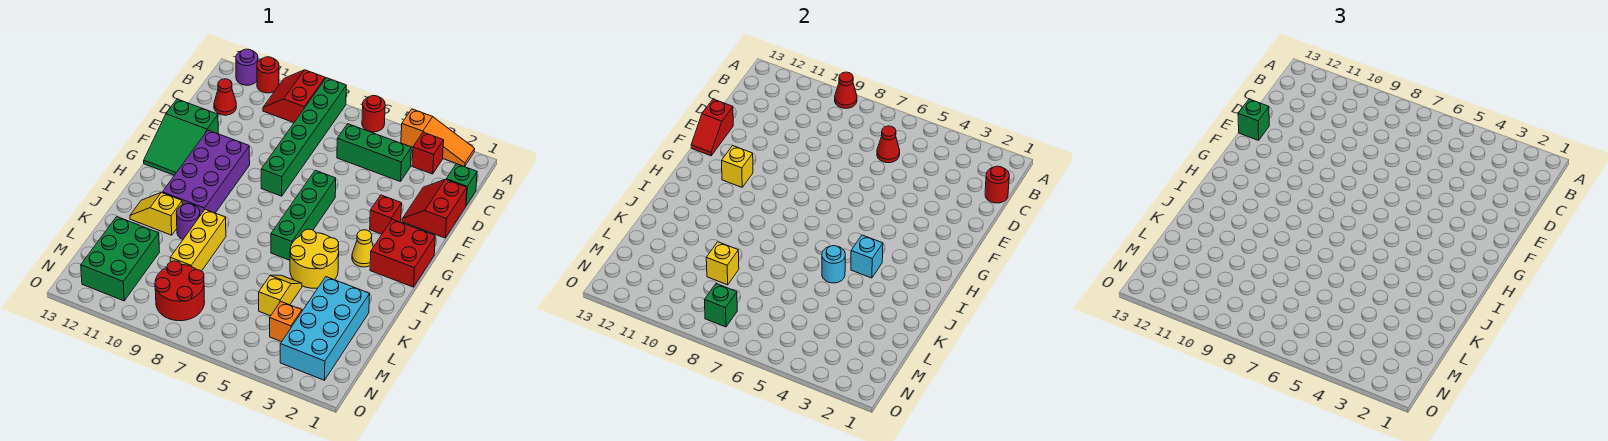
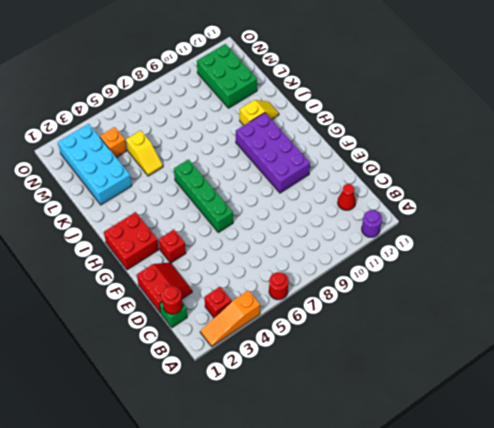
none -> green 1x6 brick [261,78,346,196]
none -> red 2x2 slope [263,70,325,123]
none -> red 1x1 round brick [257,57,279,93]
none -> green 1x3 brick [337,124,411,182]

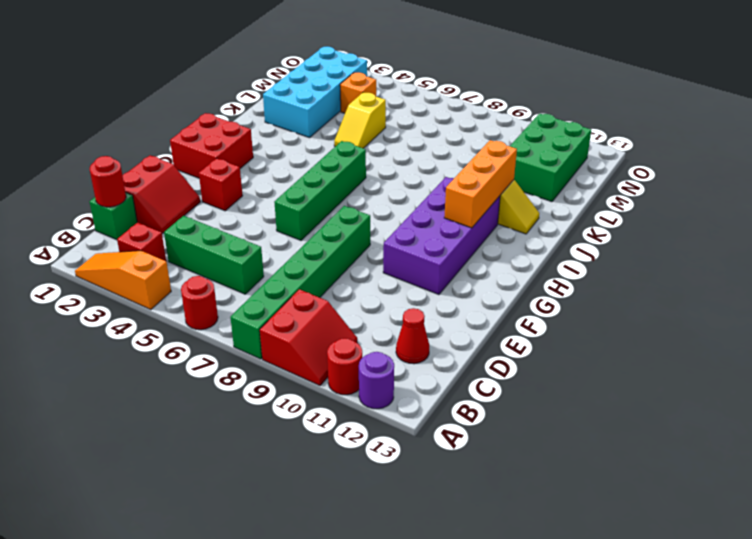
orange 1x3 brick [444,140,517,228] -> none
none -> green 2x3 slope [144,99,218,175]
none -> yellow 1x1 cone [352,230,373,267]
none -> yellow 2x2 round brick [290,229,339,288]
none -> yellow 1x3 brick [170,209,226,271]

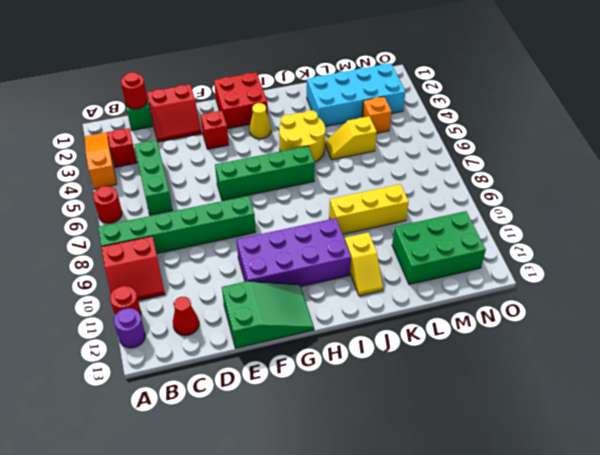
none -> purple 1x1 round brick [176,204,200,239]
none -> red 2x2 round brick [155,261,205,321]
none -> red 1x1 cone [835,72,857,108]
none -> red 1x1 cone [877,126,900,163]

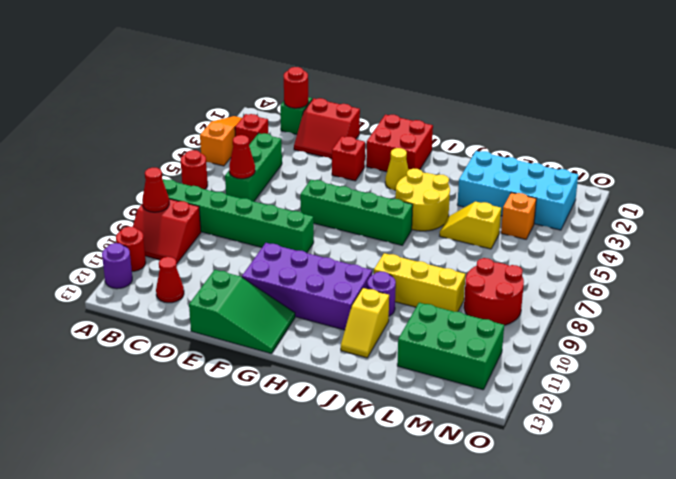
none -> red 1x2 slope [691,99,733,156]
none -> yellow 1x1 brick [722,146,753,187]
none -> cyan 1x1 brick [851,235,883,278]
none -> cyan 1x1 round brick [822,246,845,283]

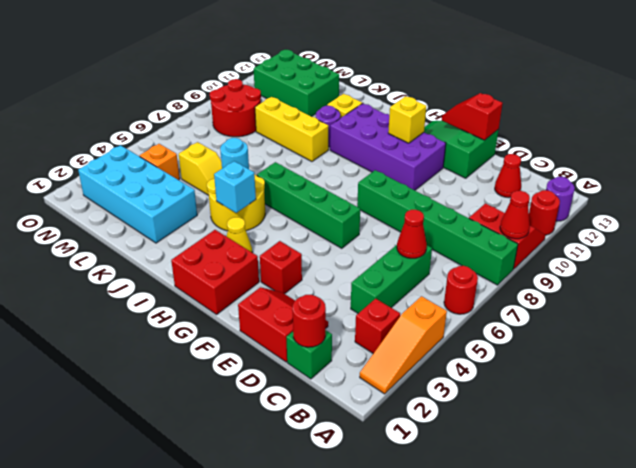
none -> yellow 1x1 brick [706,242,739,285]
none -> green 1x1 brick [704,284,737,327]
none -> green 1x1 brick [1238,99,1269,140]

